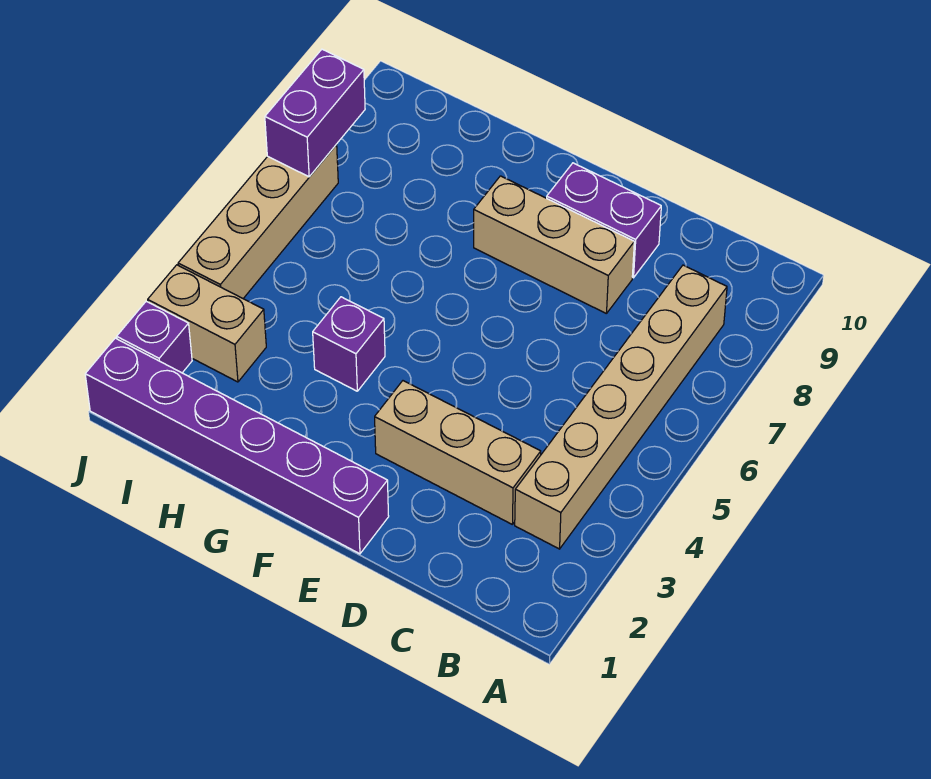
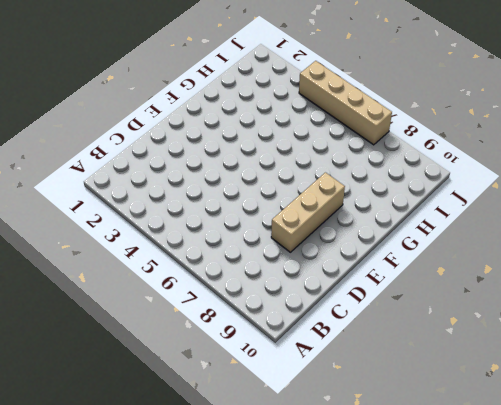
none -> tan 1x6 brick [515,265,727,549]
none -> tan 1x3 brick [375,381,541,524]

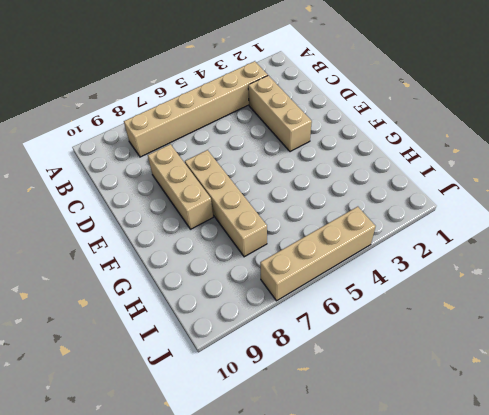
tan 1x4 brick [185,150,267,257] -> none
none -> purple 1x2 brick [547,163,661,278]
none -> purple 1x6 brick [85,338,389,554]

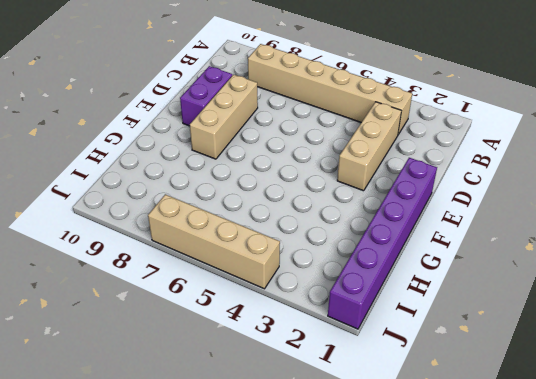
none -> purple 1x1 brick [313,297,385,391]
none -> tan 1x2 brick [148,265,266,382]

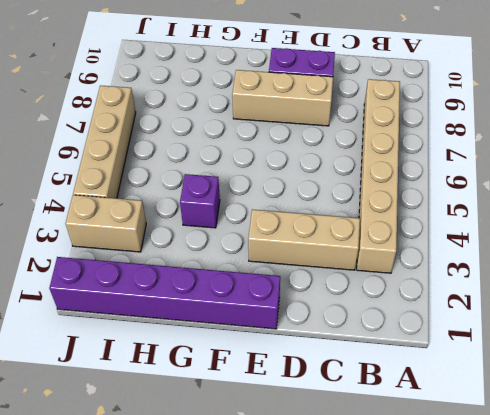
none -> purple 1x1 brick [117,301,192,373]
none -> purple 1x2 brick [265,49,365,177]

